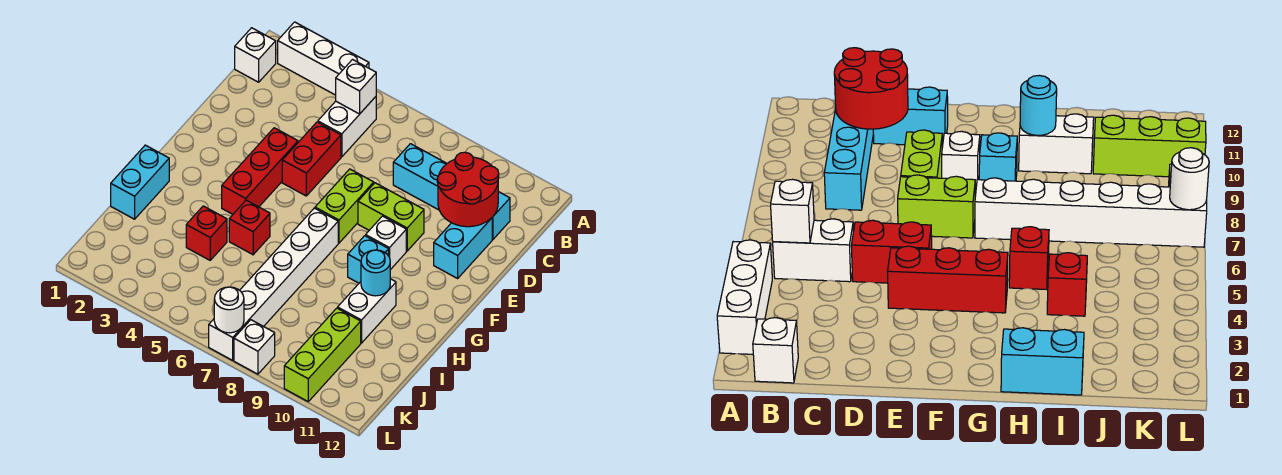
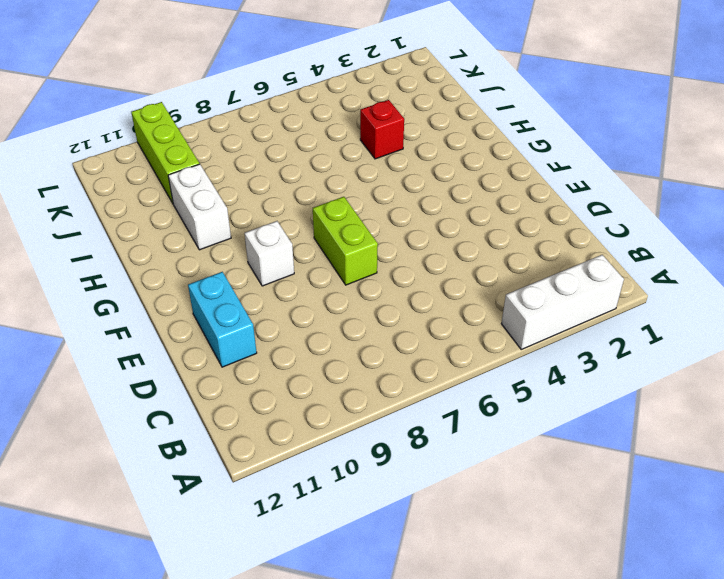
none -> white 1x1 brick [235,28,276,82]
none -> white 1x2 brick [318,97,376,157]
none -> cyan 1x4 brick [393,144,510,239]

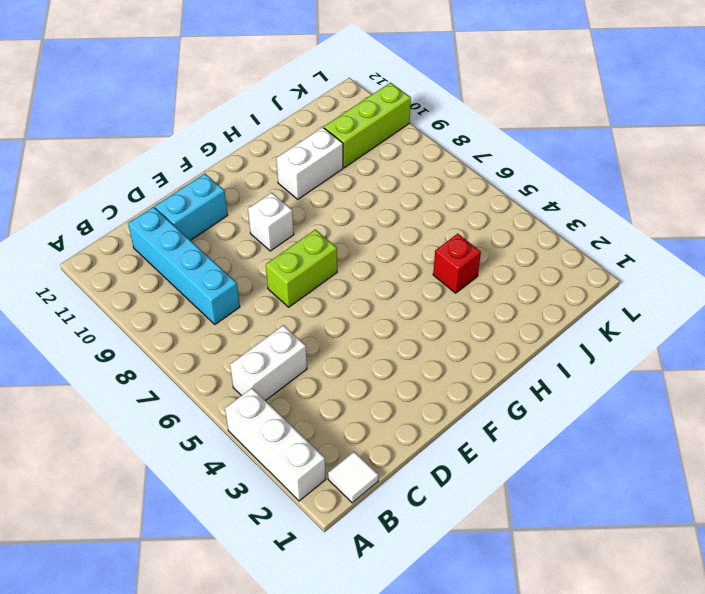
white 1x1 tile [328,452,378,503] -> white 1x1 brick [235,28,276,82]
none -> red 1x2 brick [282,122,341,196]
none -> red 1x3 brick [222,128,298,214]
none -> lime 1x2 brick [358,183,424,251]

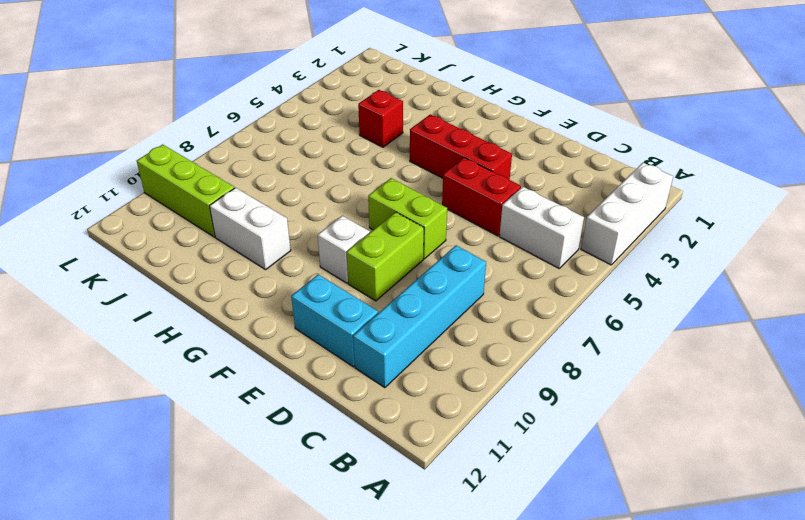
none -> white 1x1 brick [235,28,276,82]
none -> white 1x6 brick [209,208,338,360]
none -> cyan 1x1 brick [348,236,389,283]

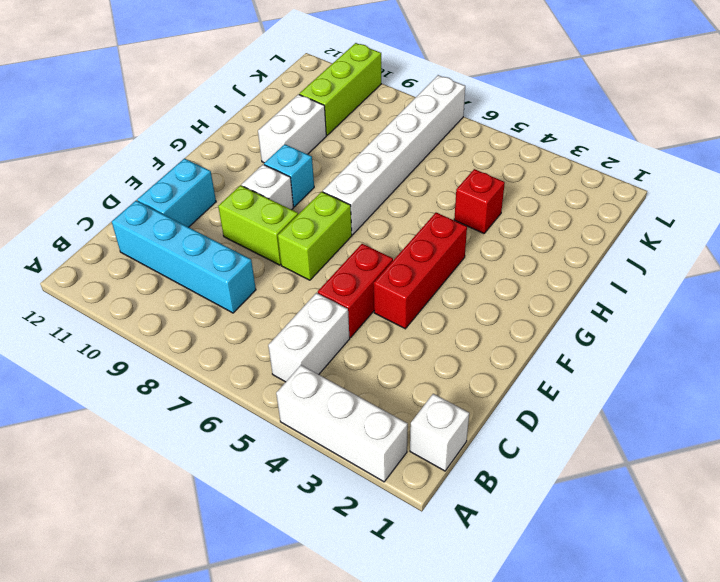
none -> cyan 1x2 brick [111,145,169,219]
none -> red 1x1 brick [229,200,270,255]
none -> white 1x1 brick [234,320,275,374]

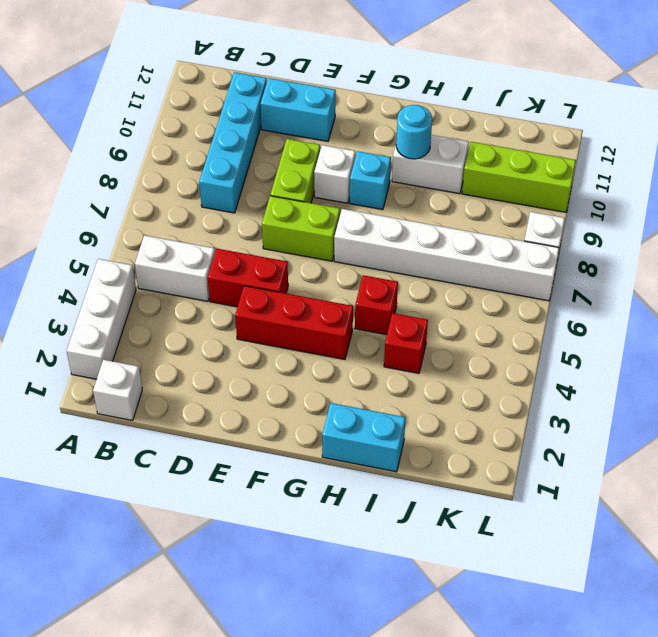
none -> white 1x1 brick [336,60,376,114]
none -> red 2x2 round brick [437,152,499,227]
none -> white 1x1 round brick [214,287,244,333]

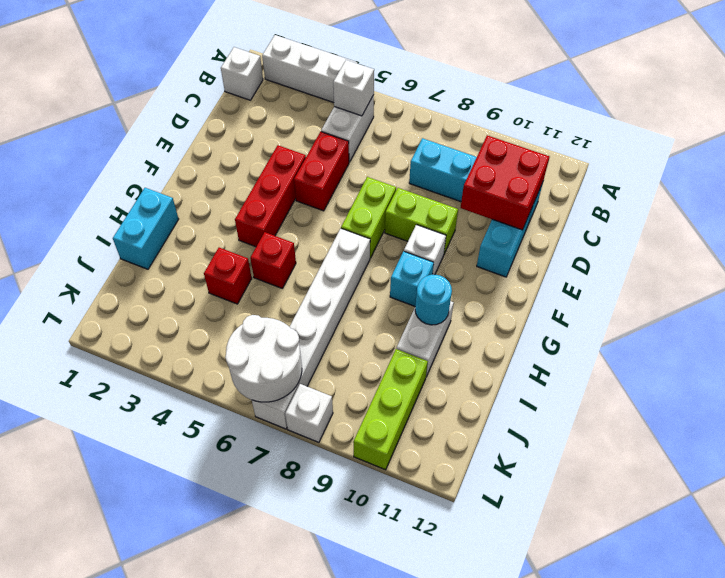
red 2x2 brick [461,135,550,230] -> red 2x2 round brick [437,152,499,227]
white 2x2 round brick [225,315,302,402] -> white 1x1 round brick [214,287,244,333]

